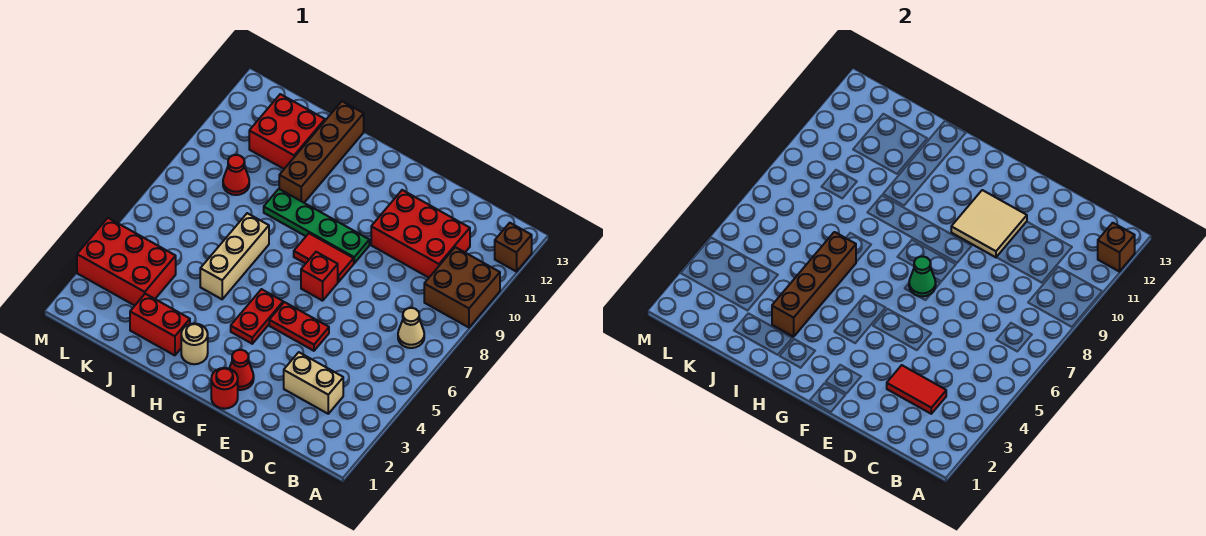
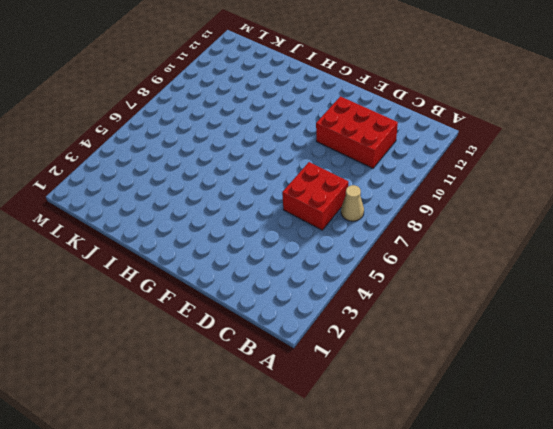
red 2x2 brick [282,162,348,230] -> red 2x2 brick moved to [249,94,325,169]
none -> brown 2x2 brick [424,247,500,327]
none -> brown 1x1 brick [495,223,532,272]
none -> tan 1x2 brick [284,352,343,414]

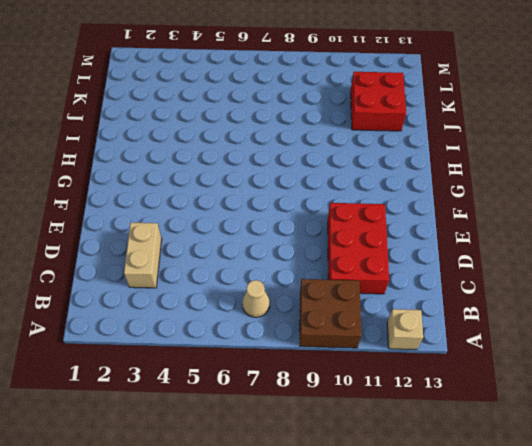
tan 1x1 brick [387,309,423,350] -> brown 1x1 brick [495,223,532,272]
none -> red 1x2 plate [269,302,329,351]
none -> red 1x1 round brick [211,368,238,409]
none -> red 1x1 cone [229,350,254,390]

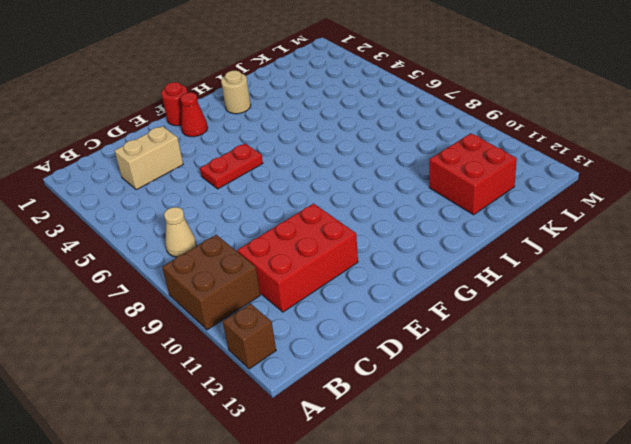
none -> red 1x1 brick [301,252,338,301]
none -> red 1x2 tile [294,233,354,282]
none -> green 1x4 plate [264,189,369,263]

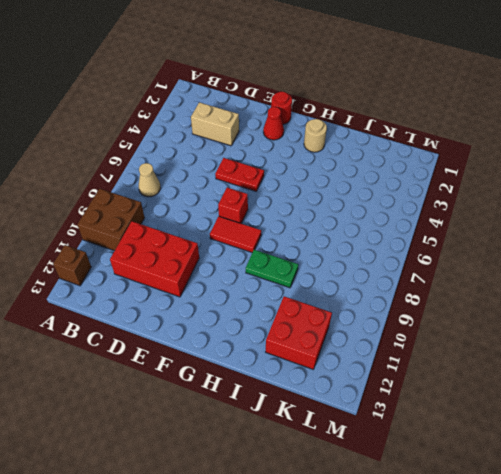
green 1x2 plate [245,250,298,288] -> green 1x4 plate [264,189,369,263]
none -> red 1x2 plate [231,289,283,344]
none -> red 1x2 brick [130,294,190,355]
none -> tan 1x3 brick [200,213,269,299]

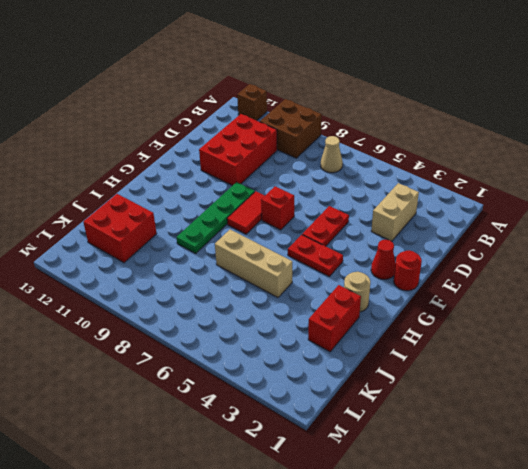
none -> brown 1x4 brick [279,101,364,203]
none -> red 2x3 brick [77,218,176,306]
none -> red 1x1 cone [223,155,249,195]

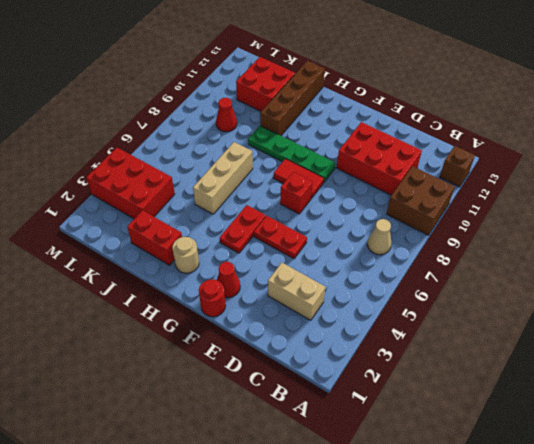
none -> brown 1x1 brick [1098,223,1135,272]
none -> red 1x2 tile [887,365,946,414]
none -> tan 2x2 tile [951,190,1027,257]

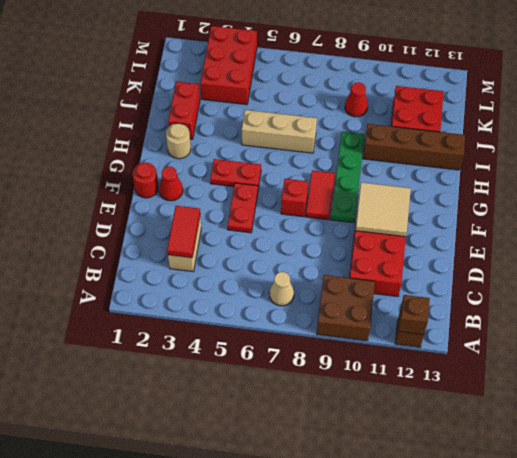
none -> green 1x1 cone [909,256,936,296]
none -> brown 1x4 brick [772,232,856,337]

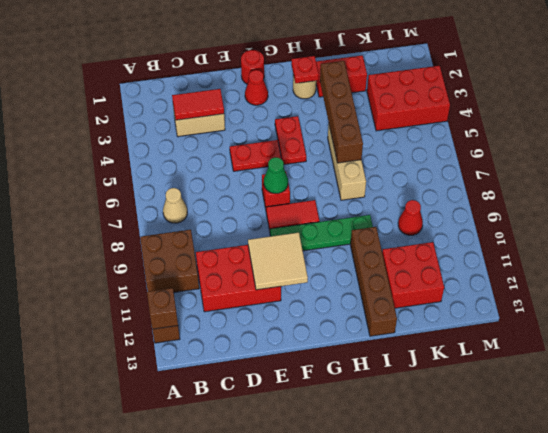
red 1x1 plate [291,56,319,83] -> none

